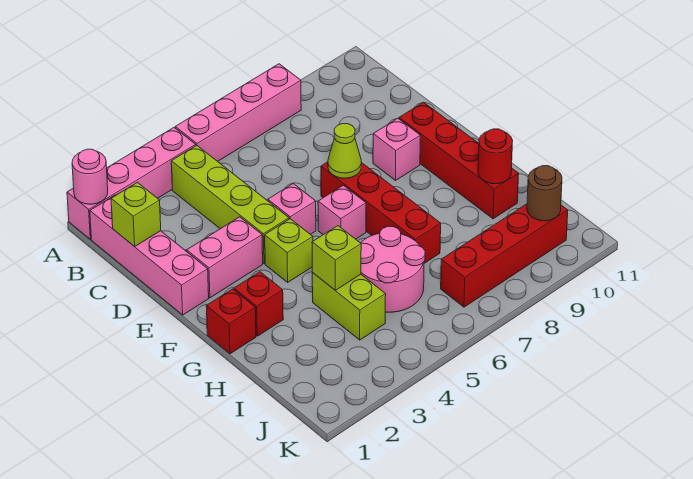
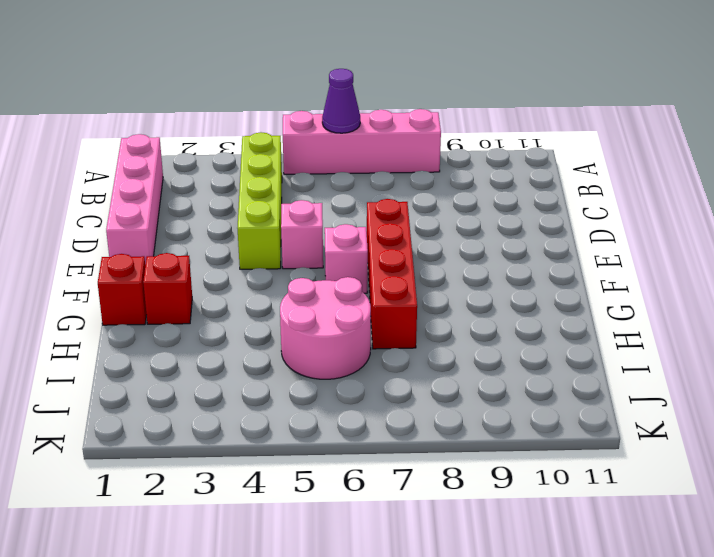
purple 1x1 cone [322,69,360,133] -> none
none -> pink 1x4 brick [67,128,196,239]
none -> pink 1x2 brick [187,217,263,298]
none -> pink 1x1 brick [373,118,420,180]

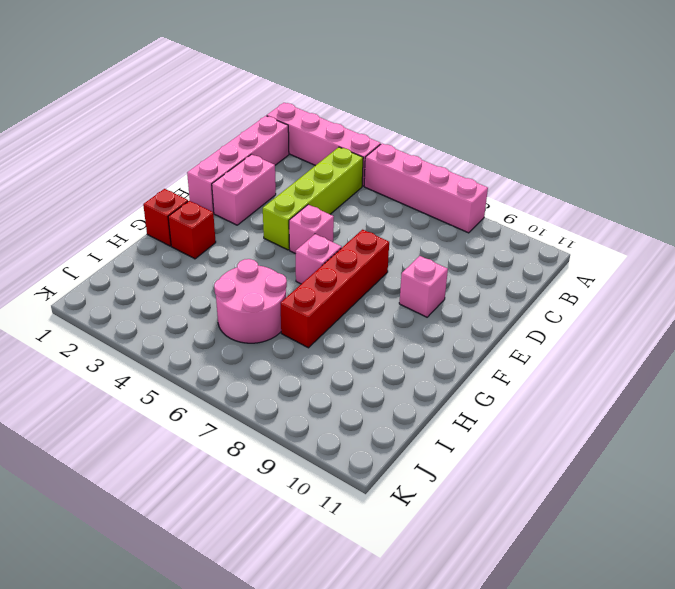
pink 1x2 brick [212,154,276,225] -> pink 1x2 brick turned to [187,217,263,298]
none -> red 1x4 brick [399,102,519,219]
none -> lime 1x1 brick [265,219,313,282]
none -> lime 1x2 brick [312,273,386,340]

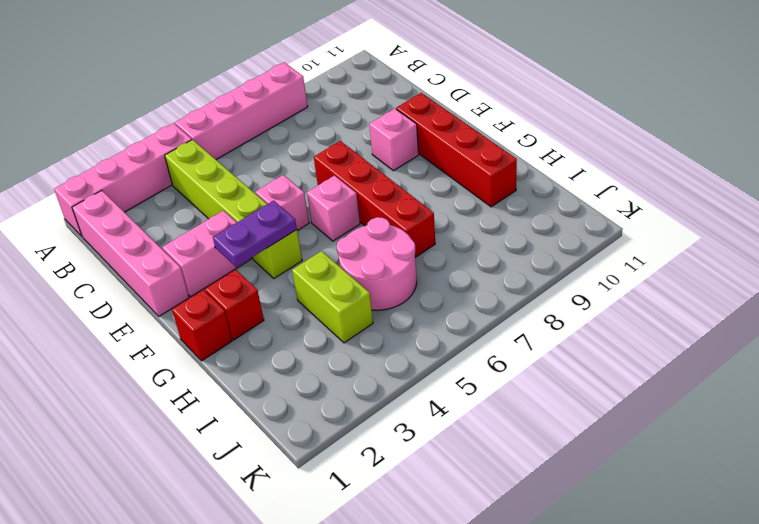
purple 1x2 plate [213,201,297,267] -> none
none -> red 1x4 brick [441,204,568,307]
none -> pink 1x1 round brick [72,149,108,204]
none -> lime 1x1 brick [111,182,161,247]

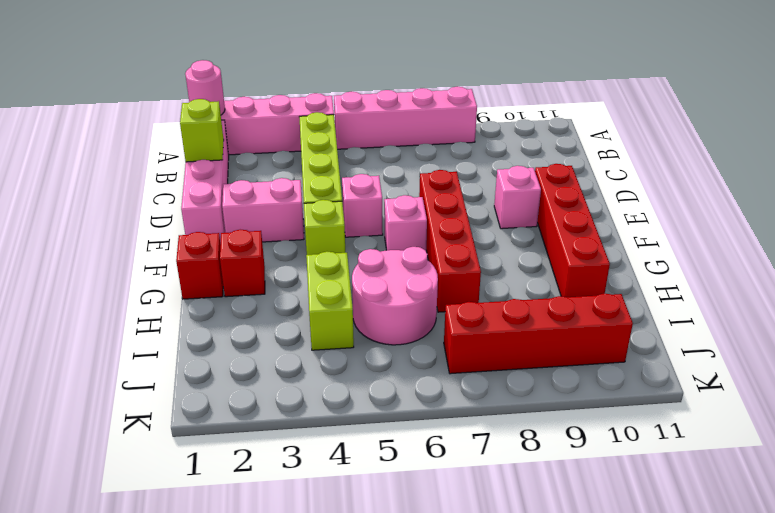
none -> lime 1x1 cone [328,124,361,178]
none -> lime 1x1 brick [312,226,361,290]
none -> red 1x1 round brick [478,129,513,184]

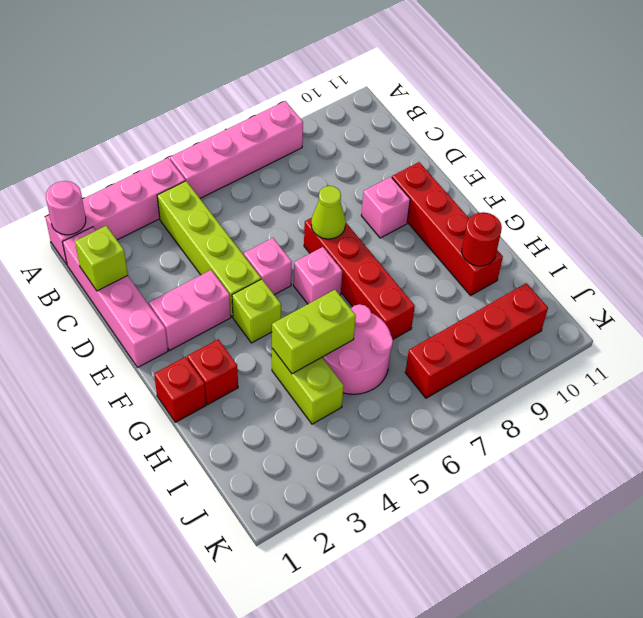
lime 1x2 brick [272,290,356,374] -> lime 1x1 brick [312,226,361,290]
none -> brown 1x1 round brick [527,166,562,221]

